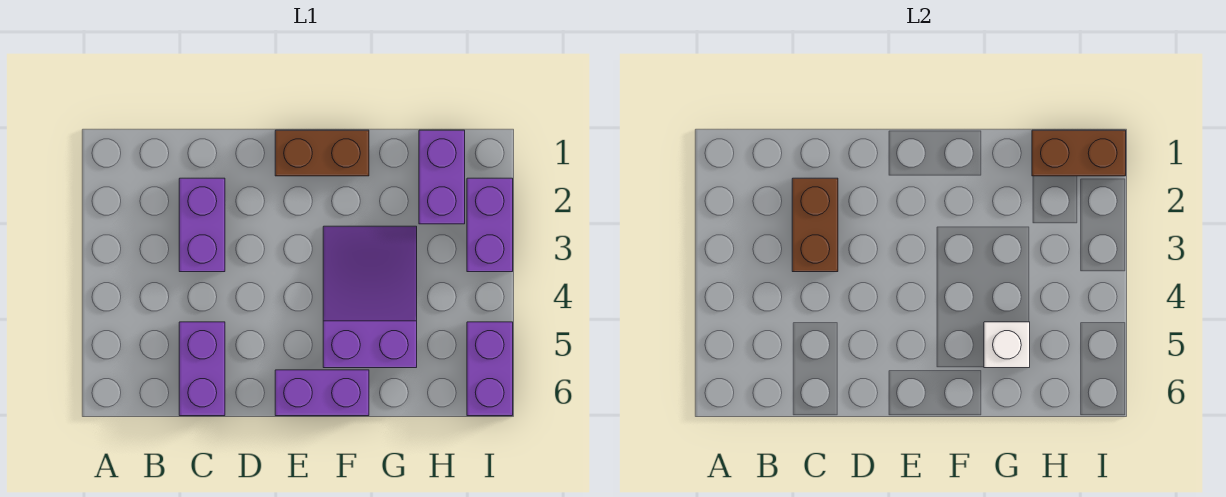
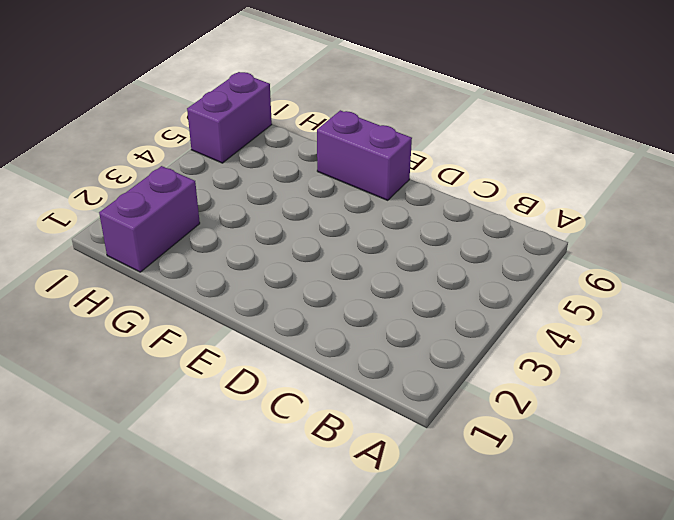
none -> purple 1x2 brick [179,178,225,272]
none -> purple 1x2 brick [179,322,225,416]

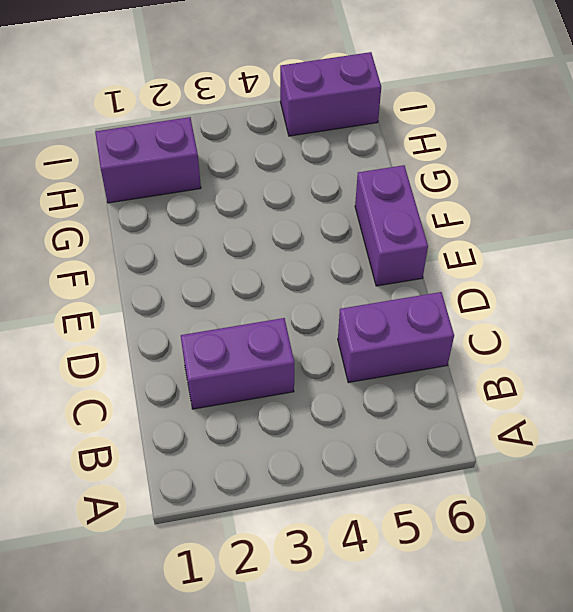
none -> brown 1x2 brick [275,130,369,176]
none -> purple 2x3 slope [323,226,417,368]

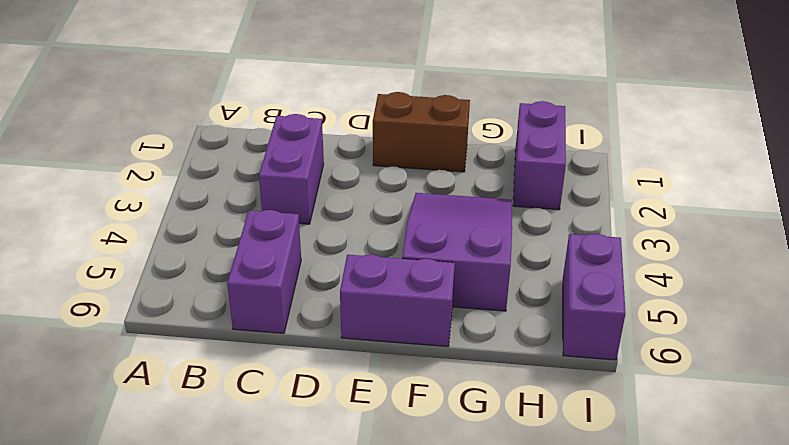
none -> purple 1x2 brick [467,178,513,272]
none -> brown 1x2 brick [792,178,838,272]

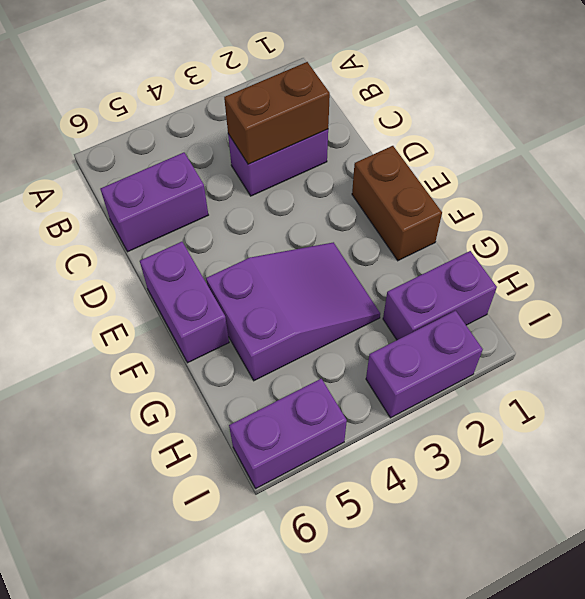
none -> white 1x1 brick [984,322,1030,368]
none -> brown 1x2 brick [1032,130,1126,176]

